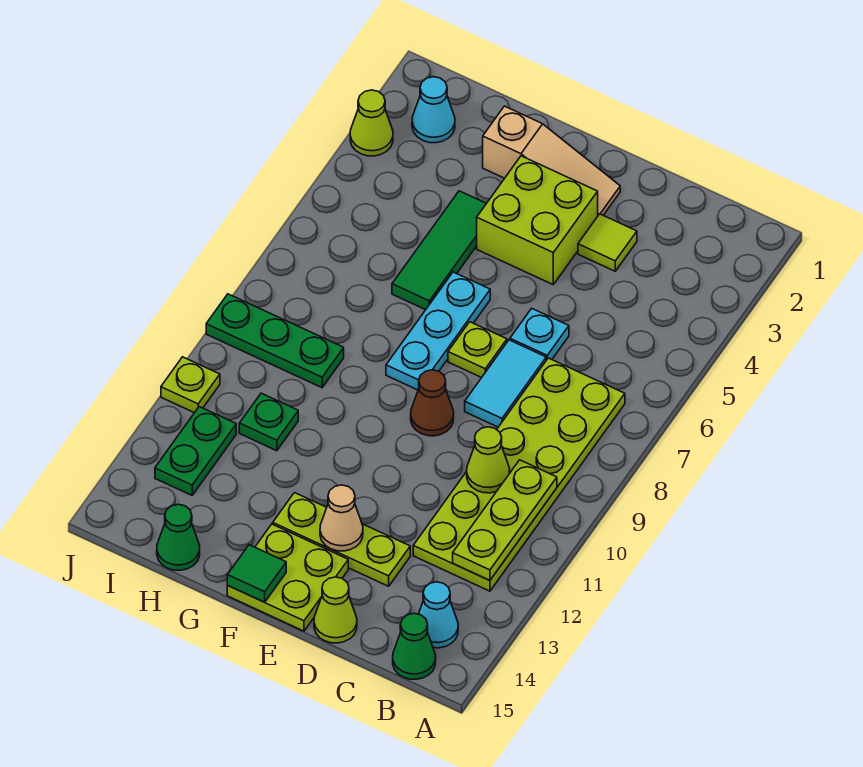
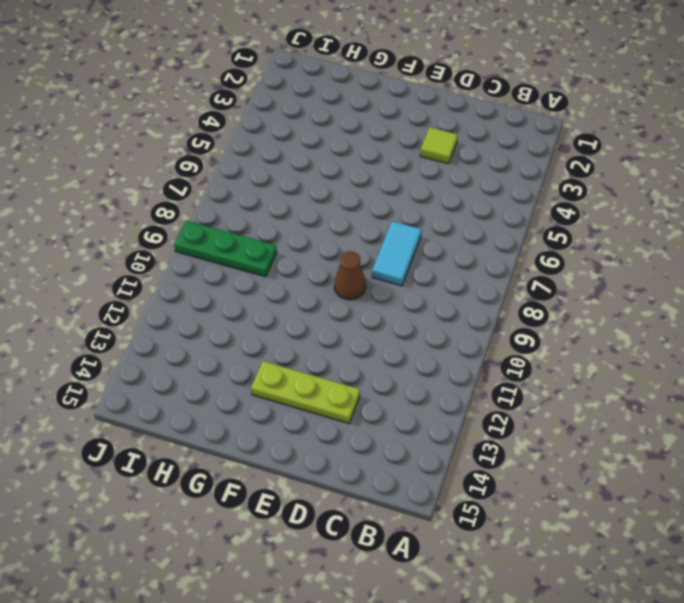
none -> lime 2x6 plate [413,358,625,591]
none -> cyan 1x1 cone [419,582,458,648]
none -> green 1x1 cone [393,613,436,679]

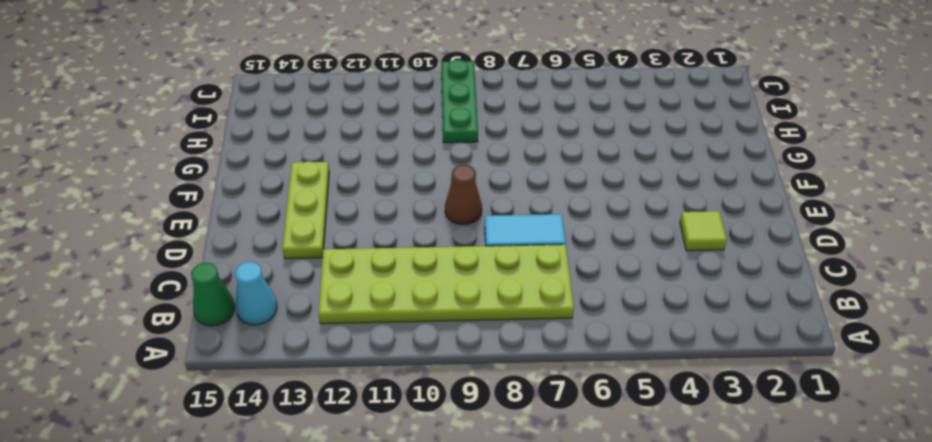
none -> cyan 1x1 plate [510,308,569,360]
none -> lime 1x1 cone [314,577,357,643]
none -> tan 1x3 slope [483,106,620,215]

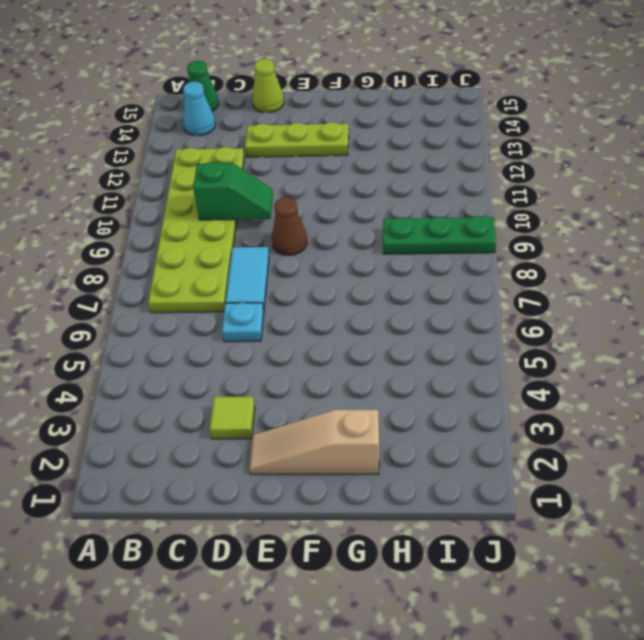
green 1x2 slope [193,162,273,220] -> lime 1x1 cone [467,427,510,493]
none -> lime 2x2 brick [477,156,598,284]
none -> lime 1x1 plate [448,322,507,378]
none -> lime 2x2 plate [227,524,348,631]

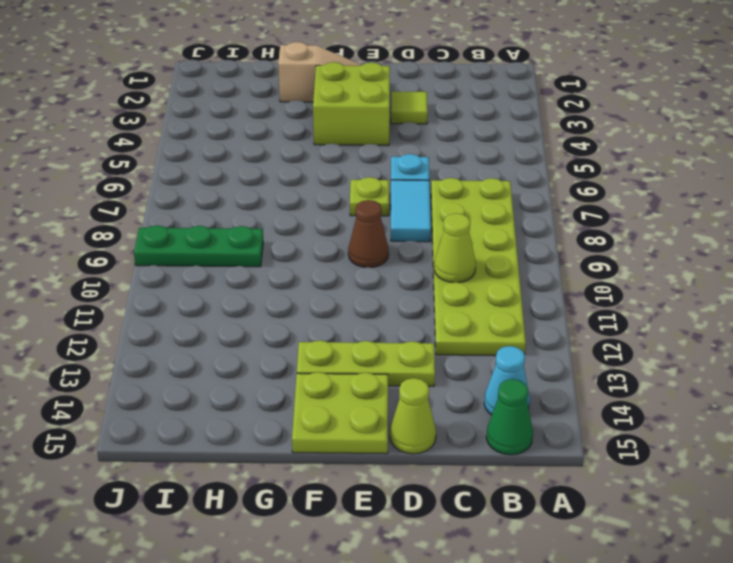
none -> cyan 1x3 plate [386,272,490,390]
none -> green 1x3 tile [392,191,486,310]
none -> green 1x1 plate [239,393,298,451]

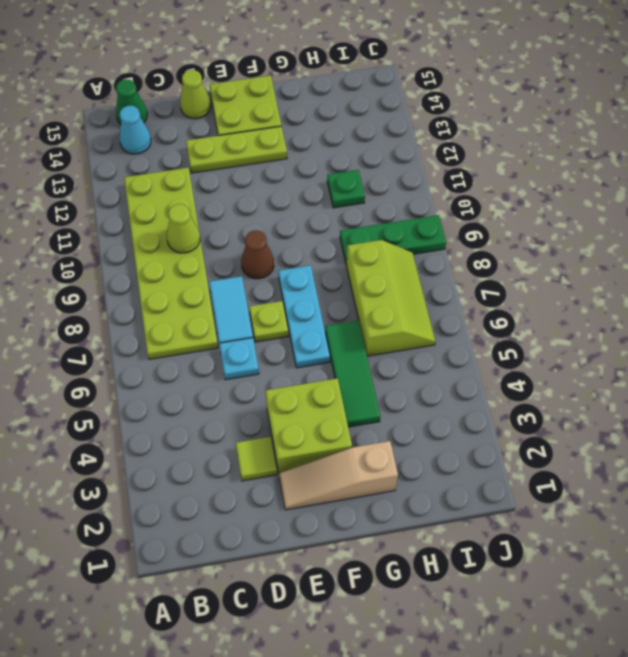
lime 2x3 slope [346,240,435,356] -> none
none -> green 1x1 cone [157,504,200,570]
none -> cyan 1x1 cone [412,77,455,143]
none -> green 1x2 plate [155,407,236,495]

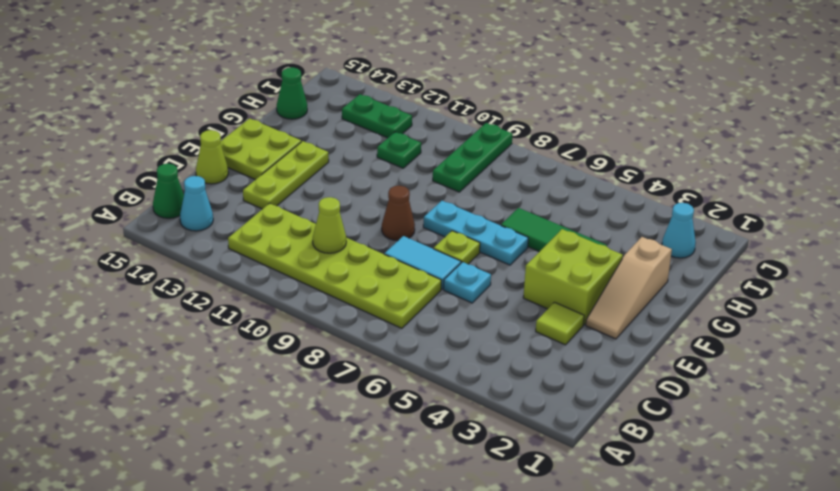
none -> lime 1x1 cone [350,90,393,156]
none -> lime 1x1 plate [161,357,220,413]
none -> lime 1x3 plate [453,460,557,580]

